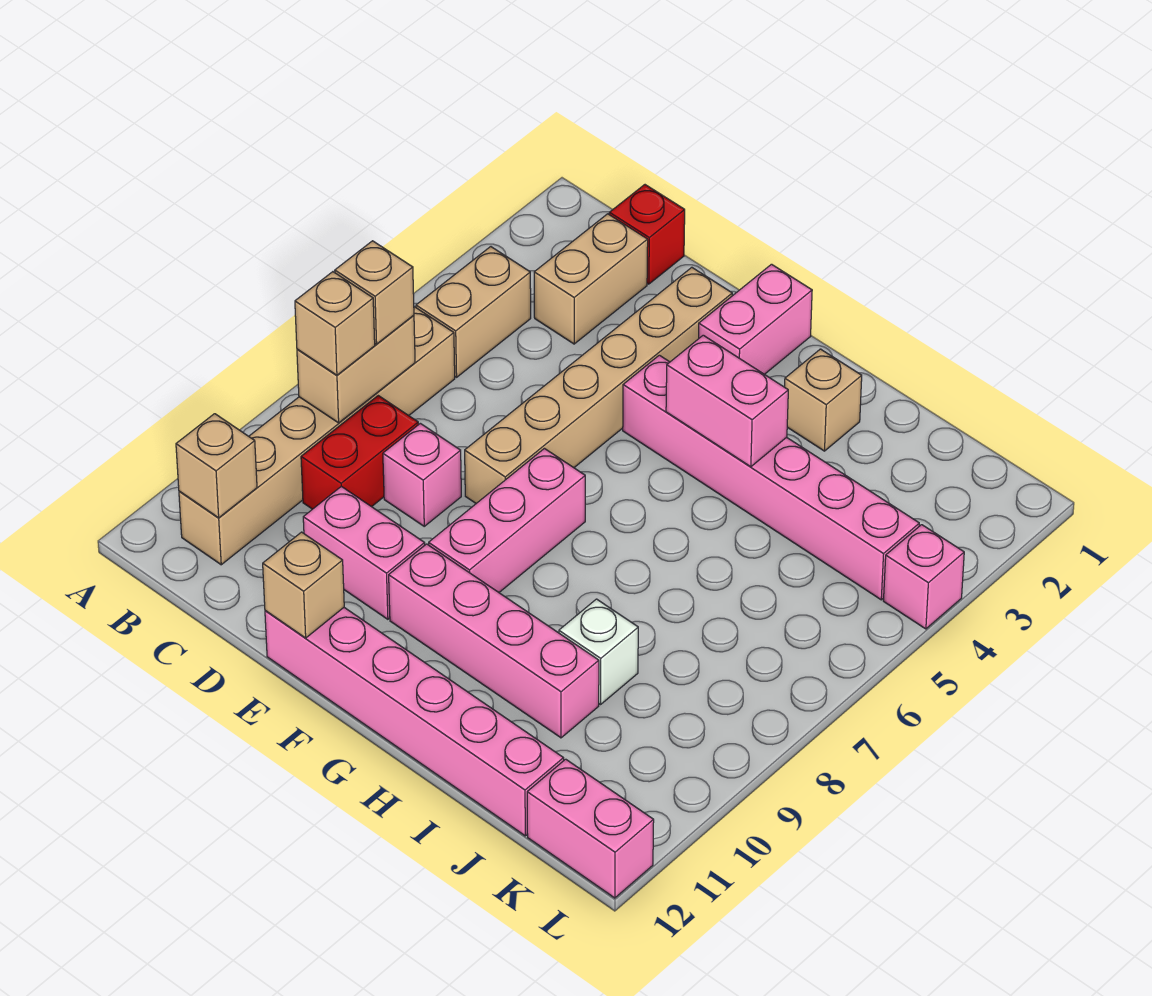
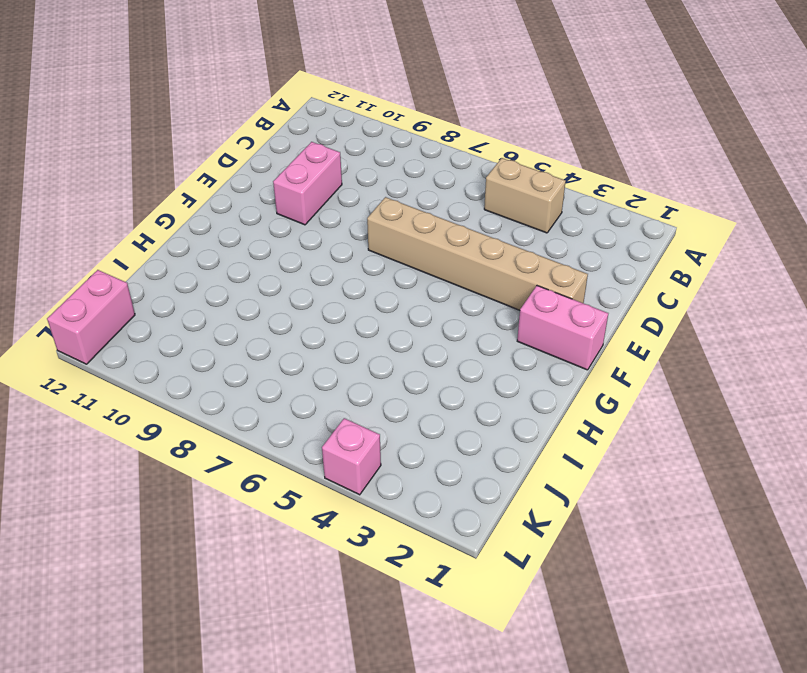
none -> tan 1x6 brick [179,307,455,565]
none -> red 1x1 brick [609,185,685,284]
none -> tan 1x2 brick [534,214,648,344]

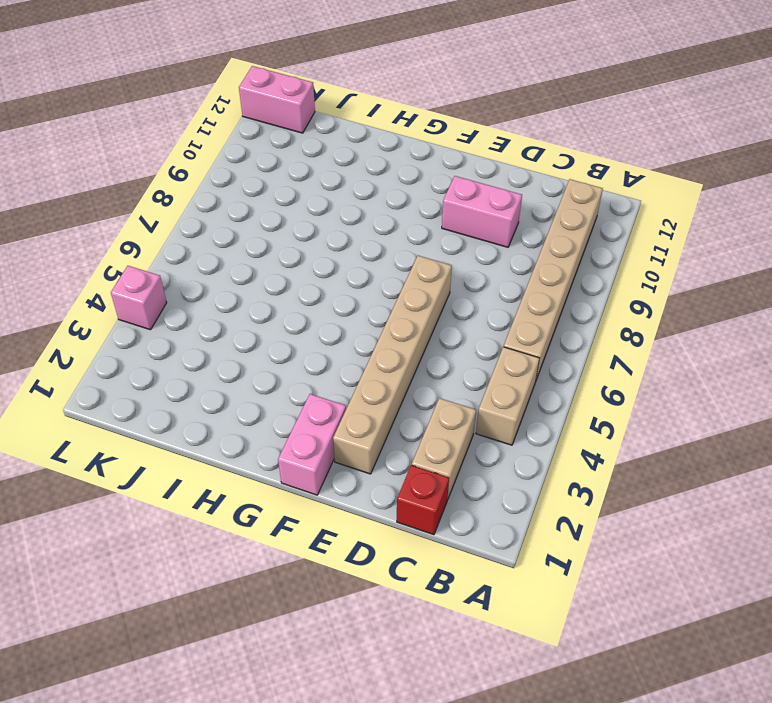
none -> red 1x2 brick [301,396,418,509]
none -> pink 1x1 brick [383,423,461,526]
none -> pink 1x6 brick [265,608,564,836]

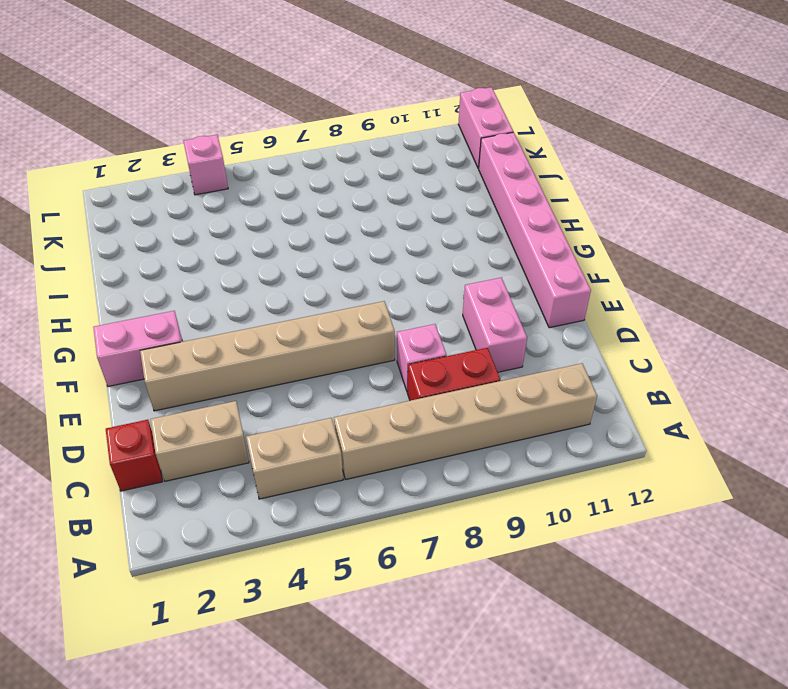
none -> pink 1x6 brick [623,355,919,600]
none -> pink 1x3 brick [429,449,585,592]
none -> pink 1x4 brick [389,544,599,738]

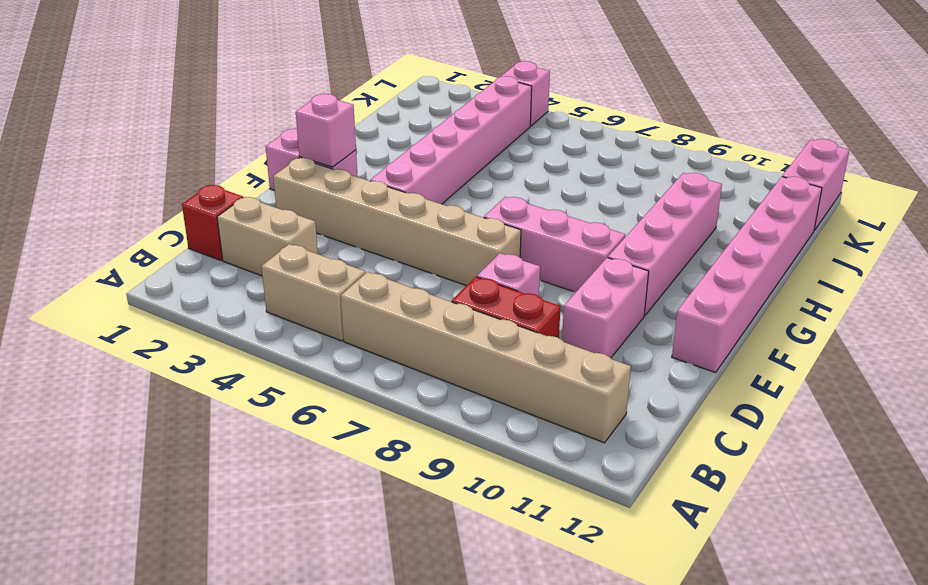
pink 1x1 brick [296,94,356,167] -> none
none -> tan 1x1 brick [785,349,862,451]
none -> white 1x1 brick [559,599,638,704]
none -> tan 1x2 brick [297,315,415,423]

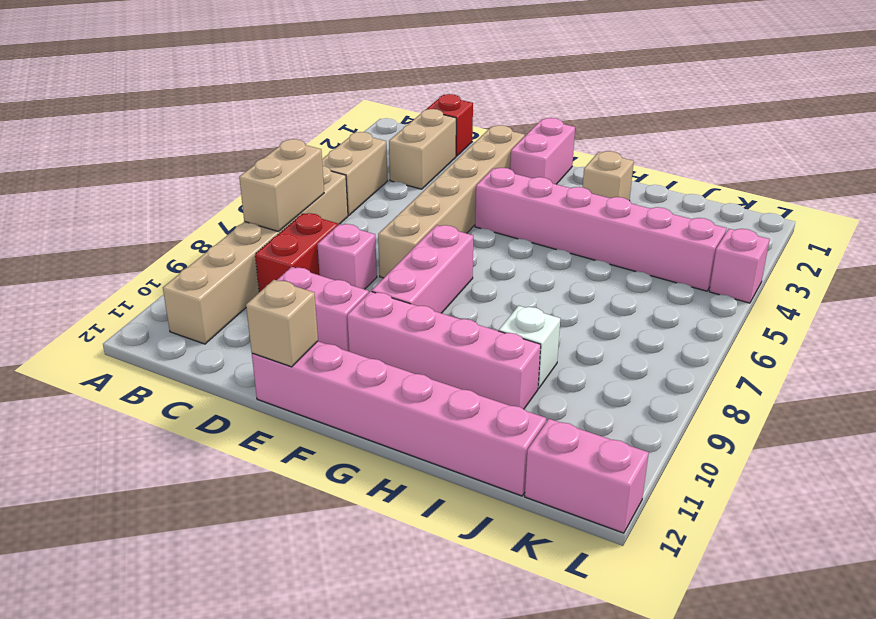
none -> tan 1x1 brick [176,414,257,518]
none -> pink 1x2 brick [666,335,788,467]
none -> tan 1x1 brick [335,241,414,344]

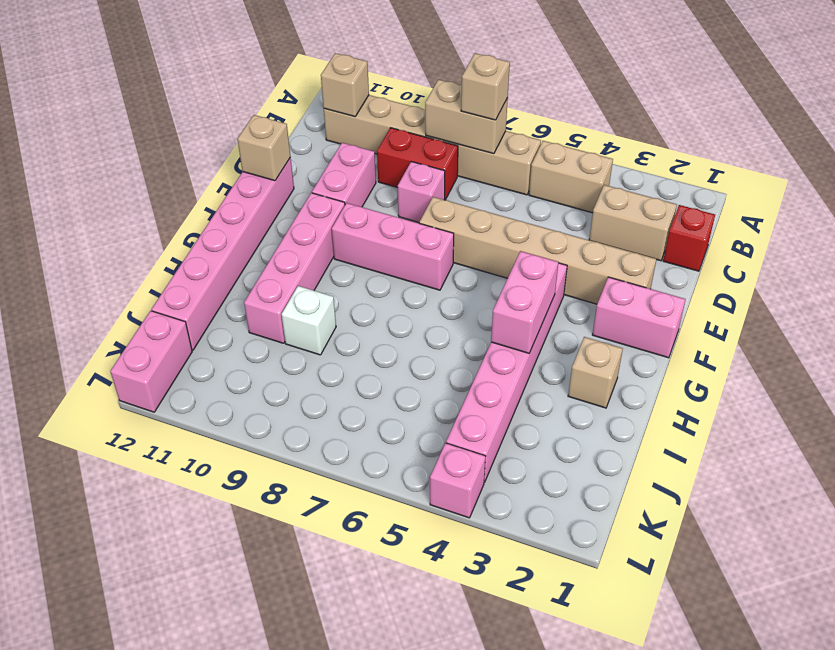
none -> tan 1x1 brick [295,272,375,375]

